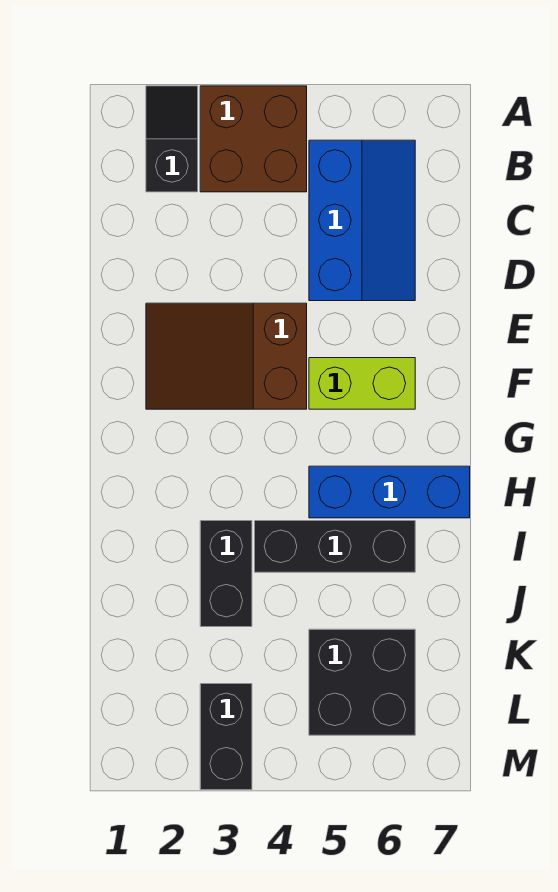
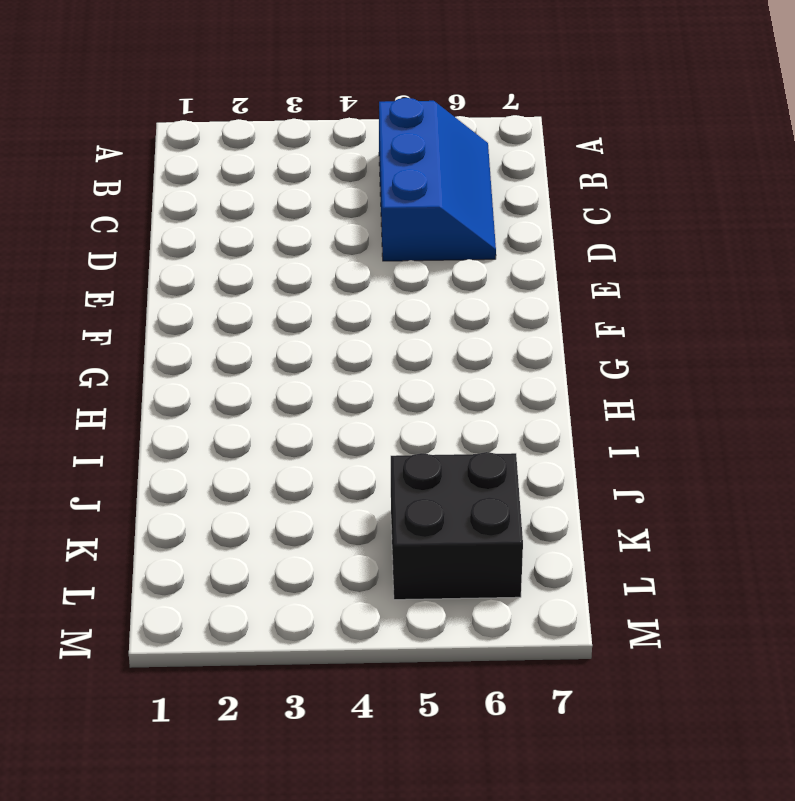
none -> black 1x2 slope [146,86,198,192]
none -> brown 2x2 brick [200,86,307,192]

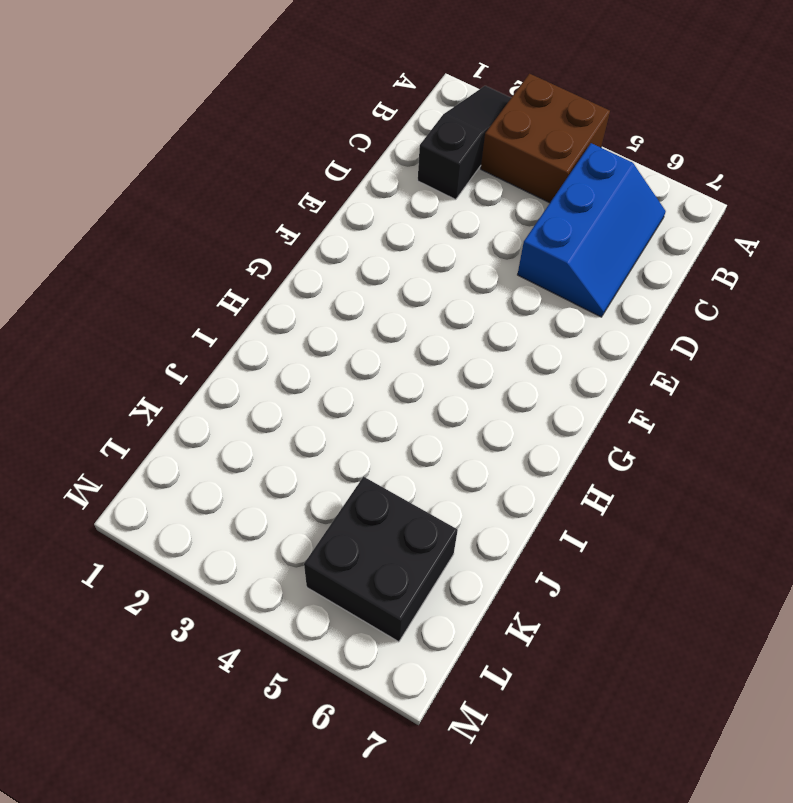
black 1x3 slope [418,86,511,200] -> black 1x2 slope [146,86,198,192]
none -> brown 2x3 slope [146,303,307,409]
none -> lime 1x2 brick [309,358,415,409]

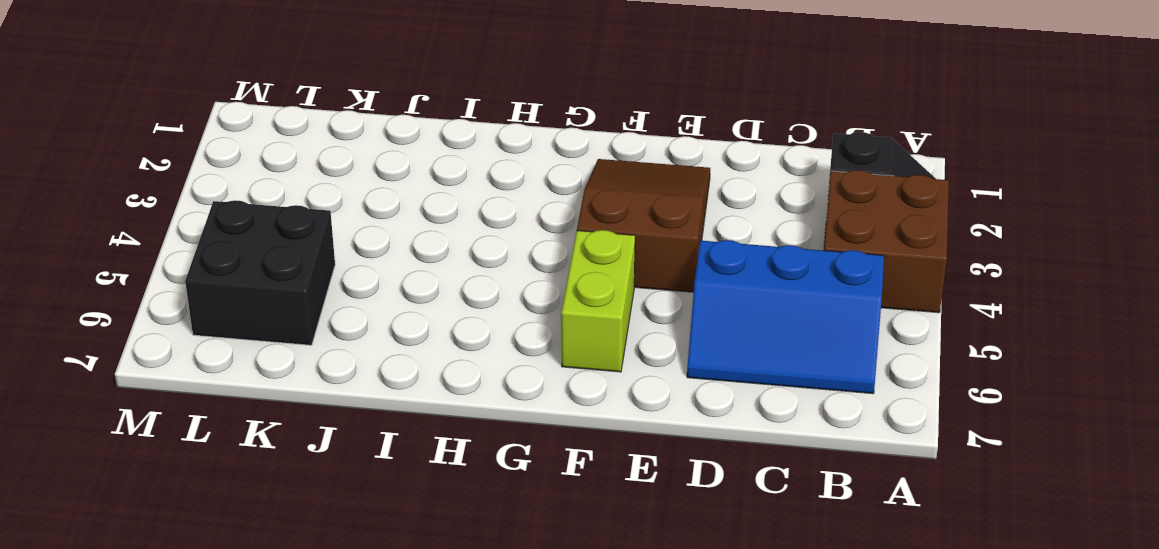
none -> blue 1x3 brick [309,466,470,518]
none -> black 1x2 brick [200,521,252,627]

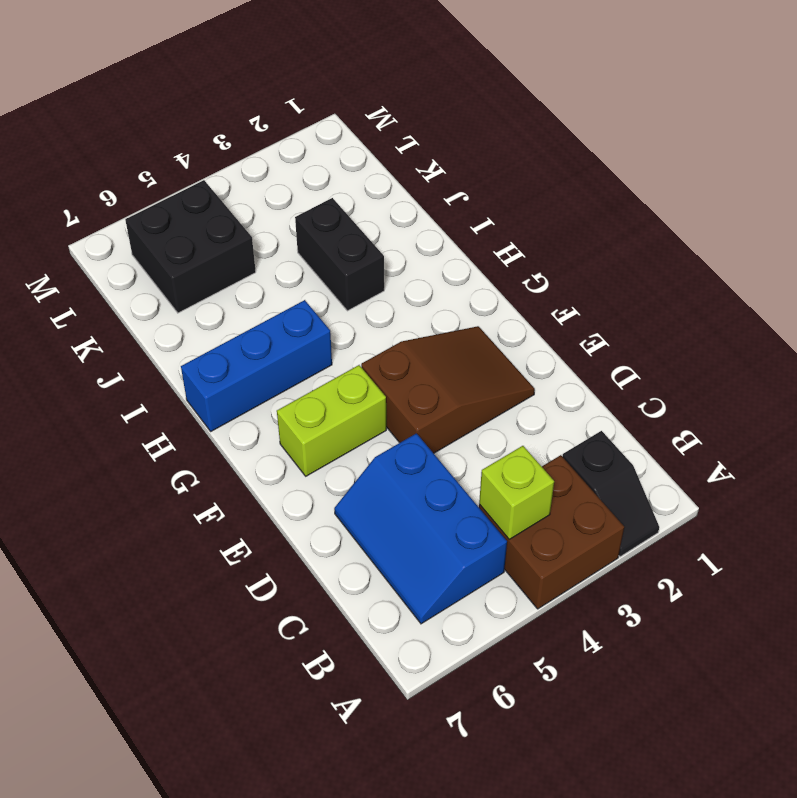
lime 1x1 brick [479,446,554,539] -> none
none -> black 1x3 brick [255,521,415,572]
none -> black 1x2 brick [200,684,252,790]

